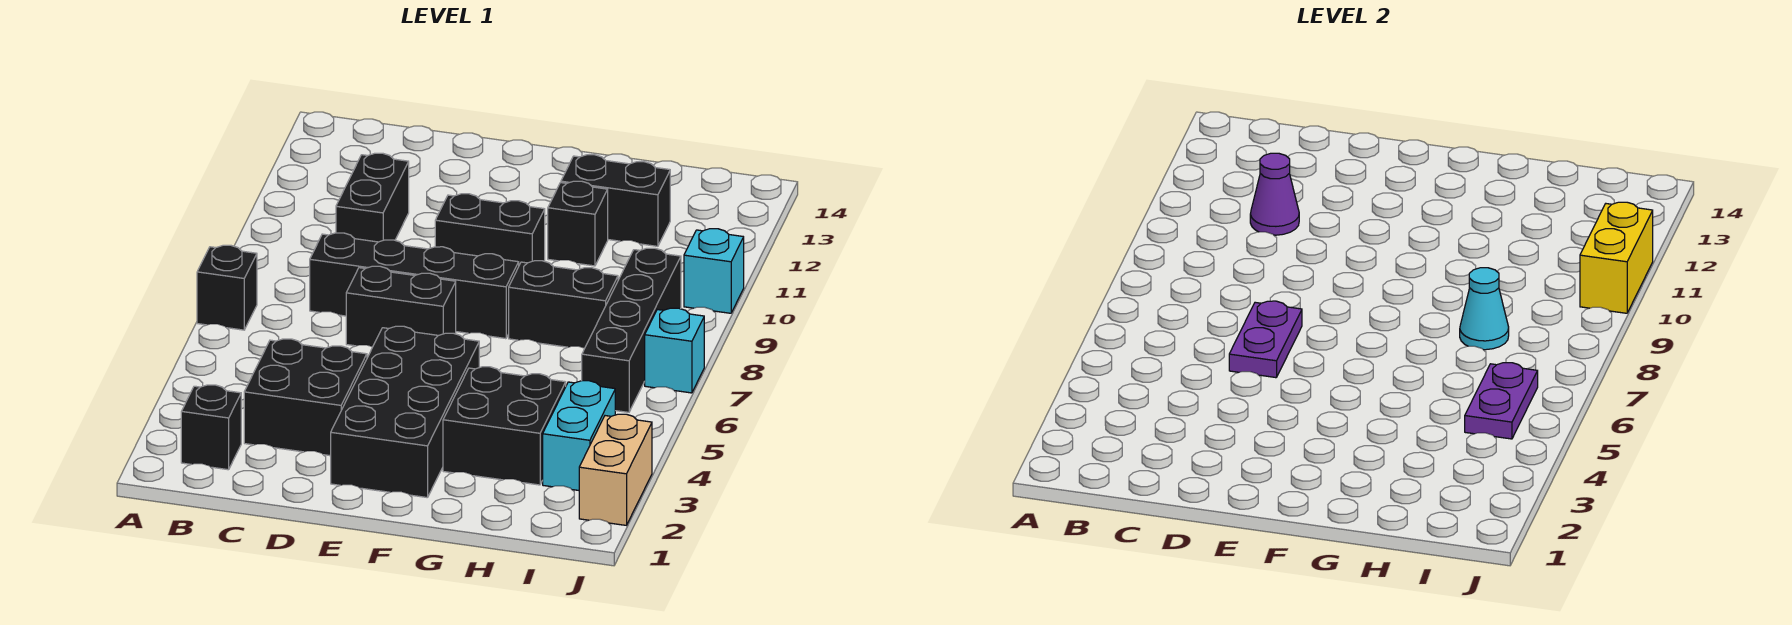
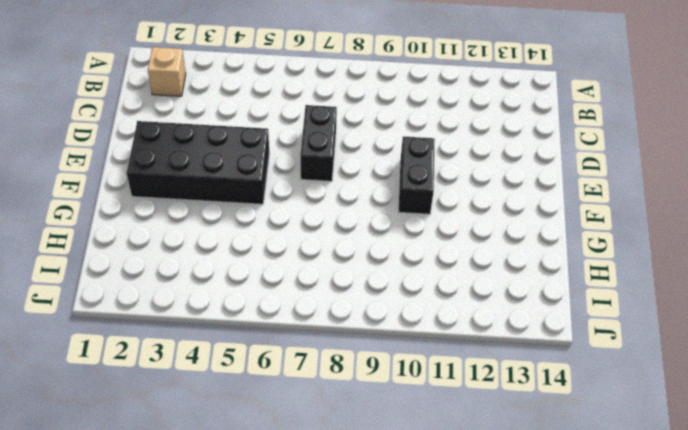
tan 1x1 brick [148,47,186,96] -> black 1x1 brick [181,385,241,470]
none -> black 1x1 brick [197,245,257,330]
none -> black 2x2 brick [244,339,367,456]
none -> black 1x4 brick [310,233,519,339]

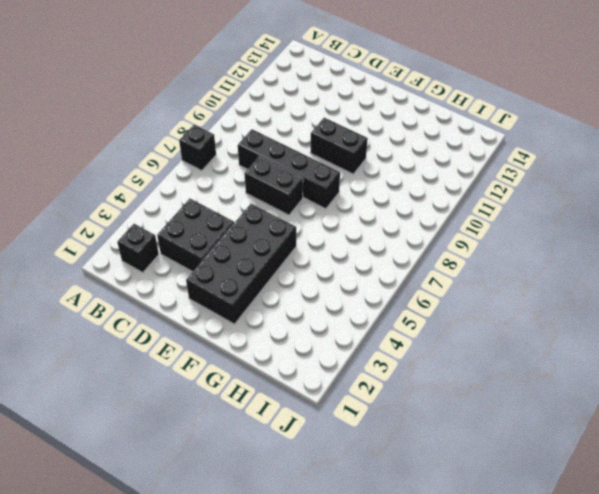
none -> black 1x2 brick [336,153,409,242]
none -> black 2x2 brick [443,367,566,485]
none -> black 1x2 brick [509,261,618,348]

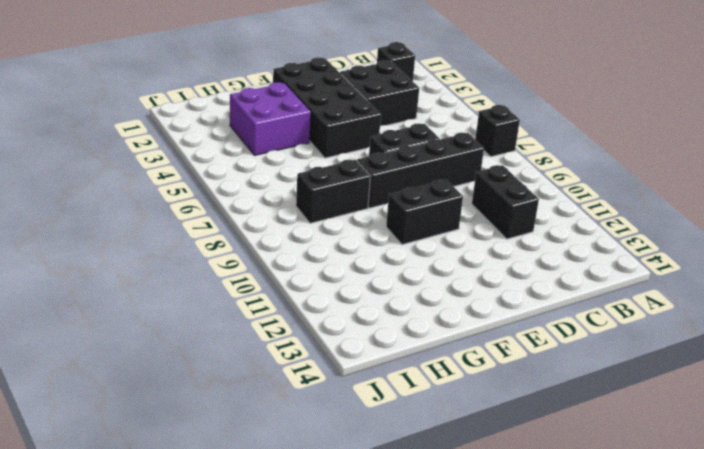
purple 2x2 brick [230,82,311,155] -> black 2x2 brick [443,367,566,485]
none -> black 1x1 brick [548,181,608,266]
none -> black 1x2 brick [561,155,670,246]
none -> cyan 1x2 brick [543,381,615,490]

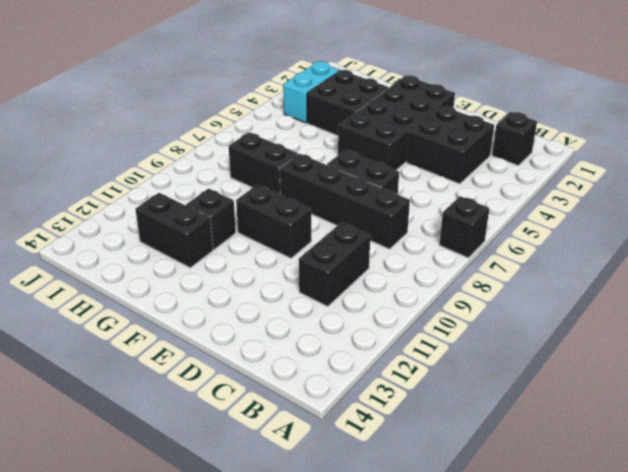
none -> black 1x4 brick [582,248,681,412]
none -> tan 1x2 brick [579,414,652,525]
none -> cyan 1x1 brick [645,308,704,393]

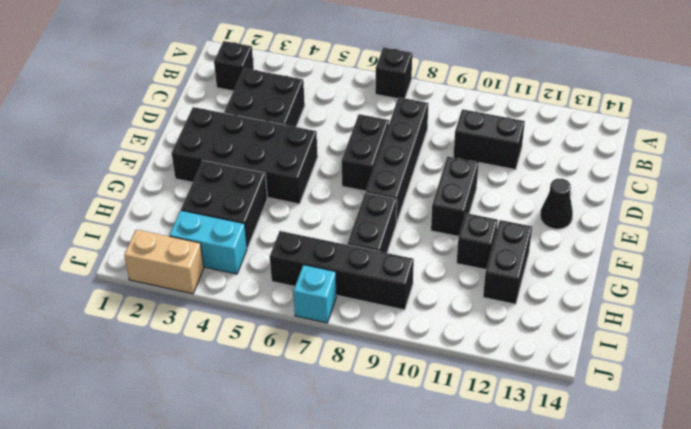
black 1x1 cone [540,179,573,229] -> none
none -> cyan 1x1 brick [684,229,744,313]
none -> purple 1x1 cone [1250,153,1299,235]
none -> purple 1x2 plate [1229,301,1302,378]

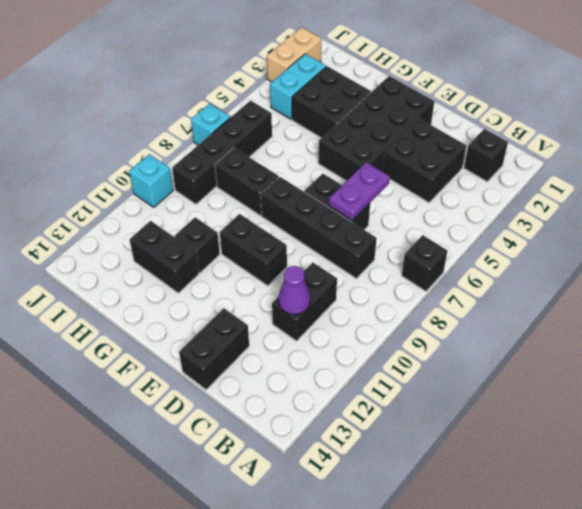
black 1x2 brick [179,308,249,390] -> none
none -> cyan 1x1 cone [1460,268,1509,350]
none -> purple 1x2 plate [1465,363,1538,439]
none -> yellow 1x2 brick [1580,202,1653,313]

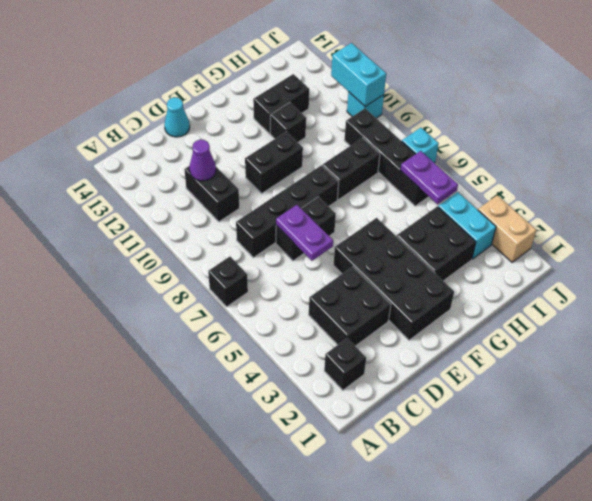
cyan 1x1 cone [164,97,190,137] -> cyan 1x1 cone moved to [1460,268,1509,350]
cyan 1x2 brick [331,43,386,106] -> yellow 1x2 brick [1580,202,1653,313]

